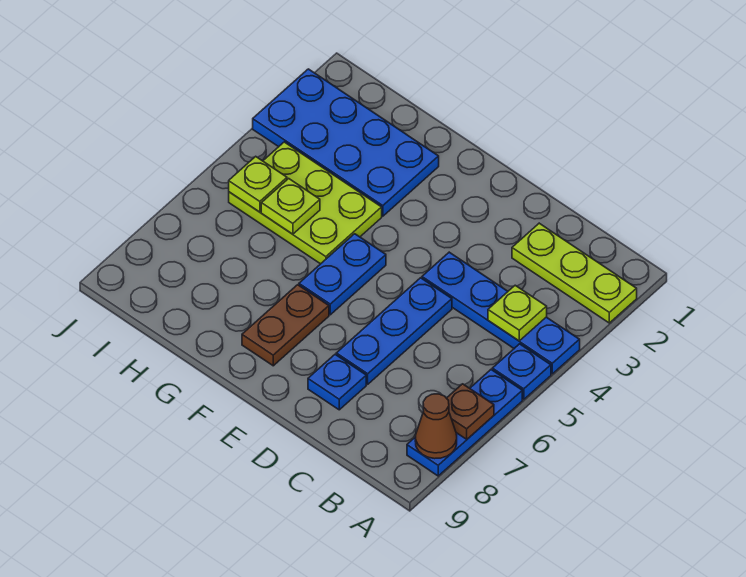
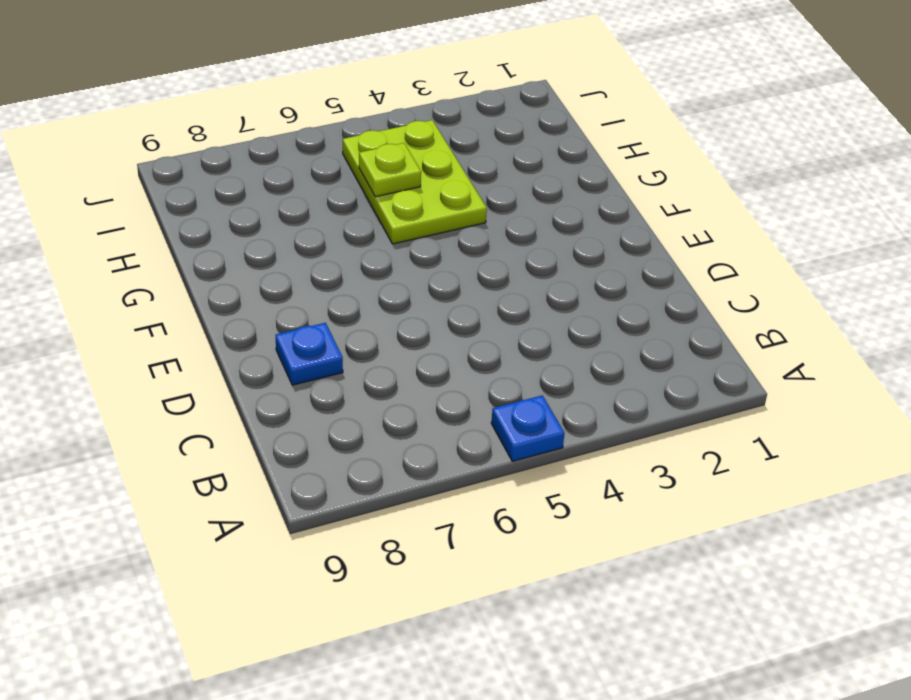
none -> lime 1x3 plate [512,223,637,323]
none -> blue 1x4 plate [422,252,580,374]
none -> blue 1x3 plate [407,370,522,476]

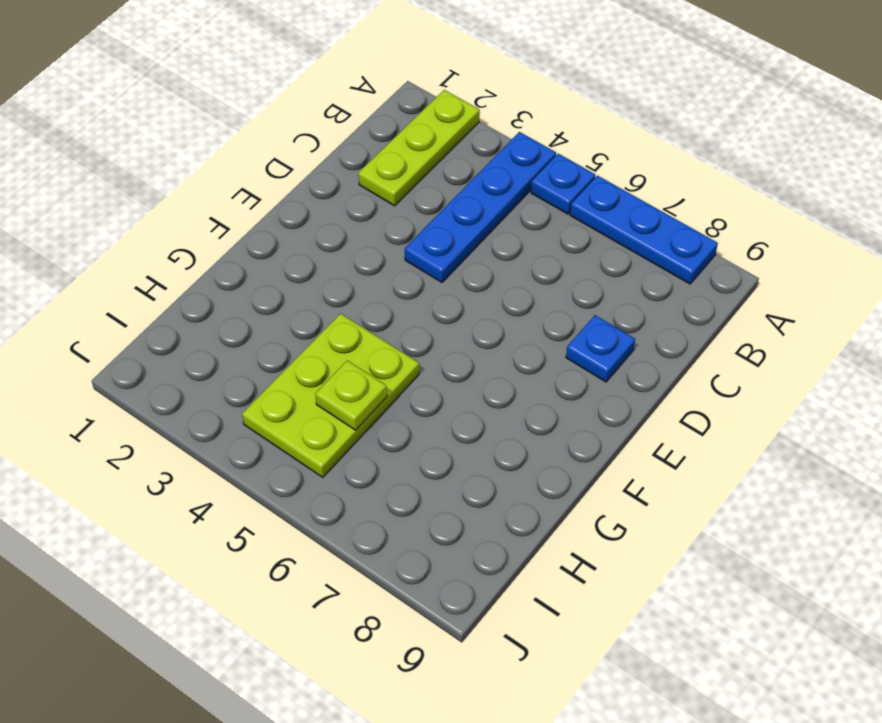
none -> blue 1x3 plate [336,278,452,384]
none -> blue 1x2 plate [299,234,386,315]
none -> brown 1x2 plate [242,285,329,366]

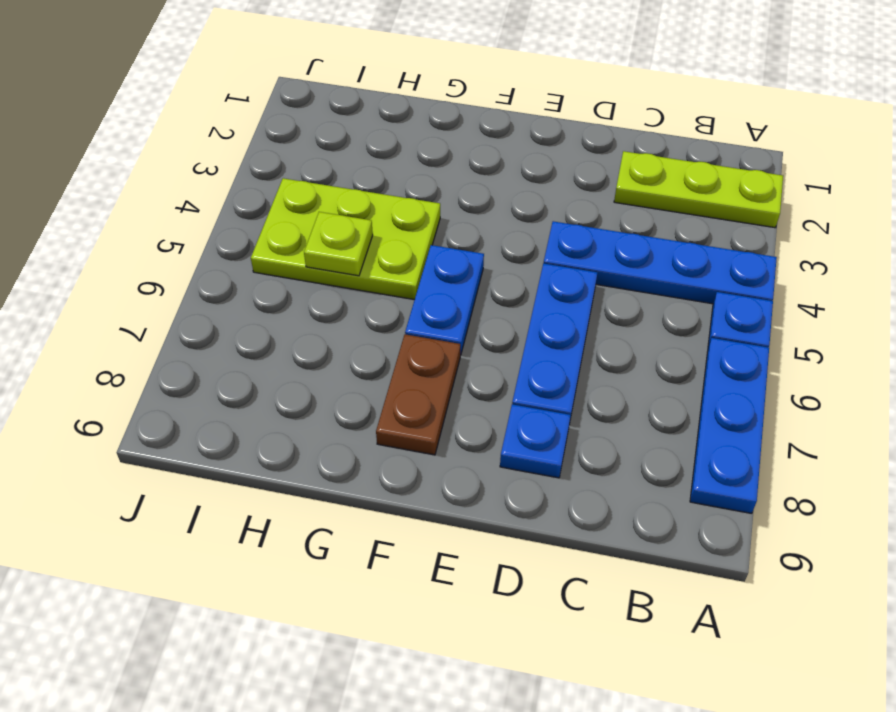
none -> blue 2x4 plate [253,69,439,216]
none -> brown 1x1 plate [447,384,494,439]
none -> brown 1x1 cone [415,394,457,459]

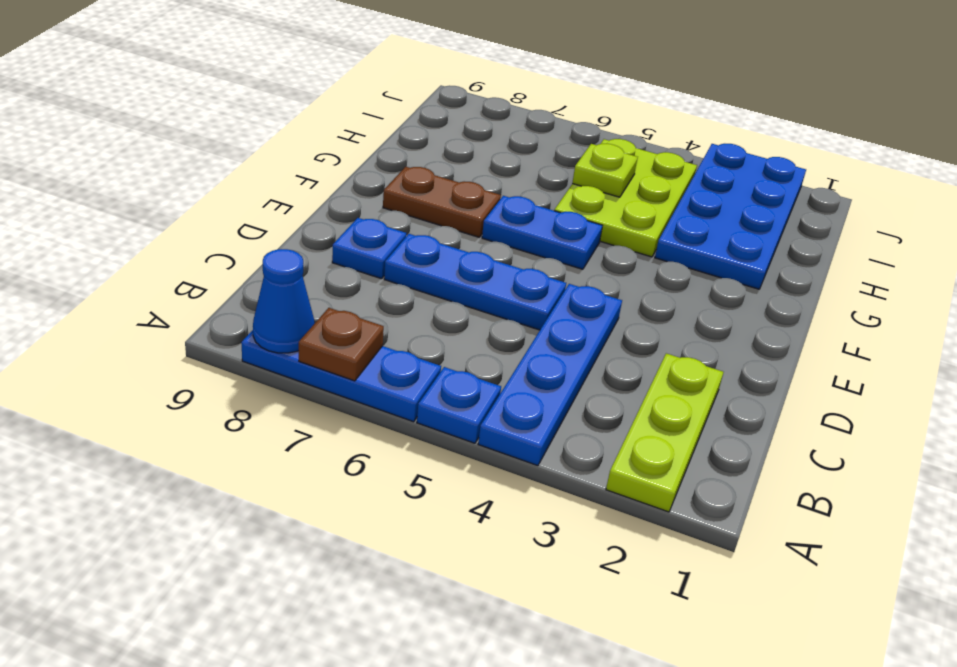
blue 1x1 cone [253,249,315,353] -> brown 1x1 cone [415,394,457,459]
none -> lime 1x1 plate [488,285,547,341]
none -> lime 1x1 plate [229,156,287,212]

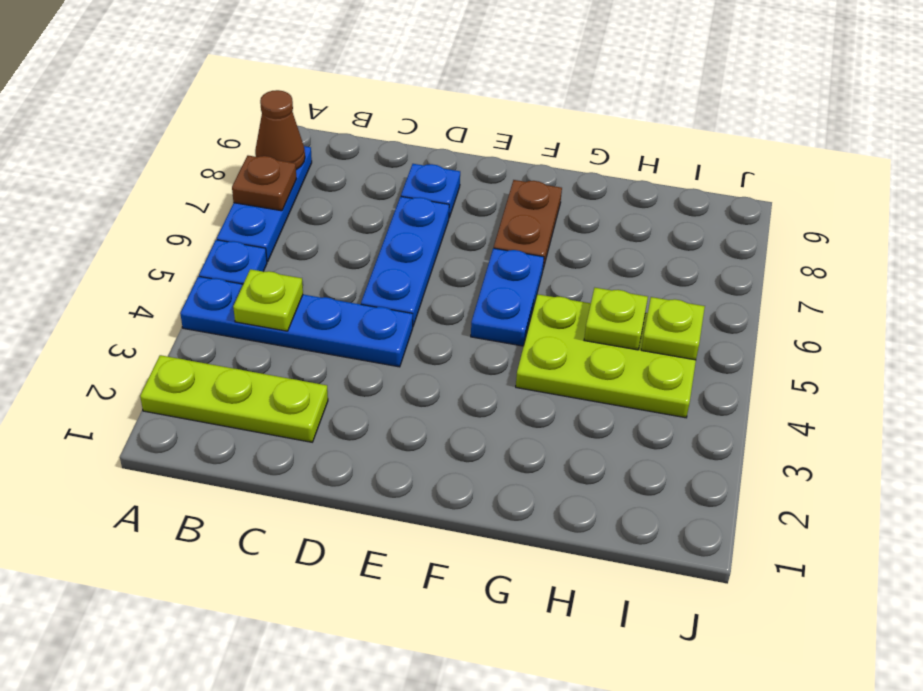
none -> blue 2x4 plate [253,69,439,216]

